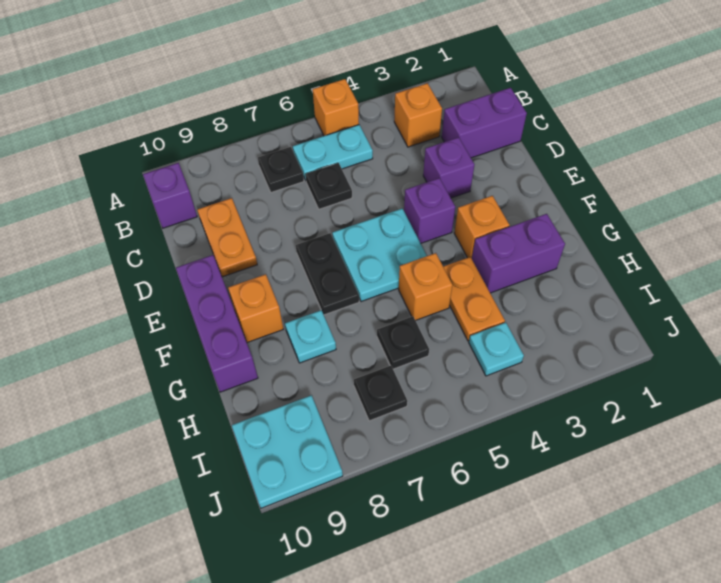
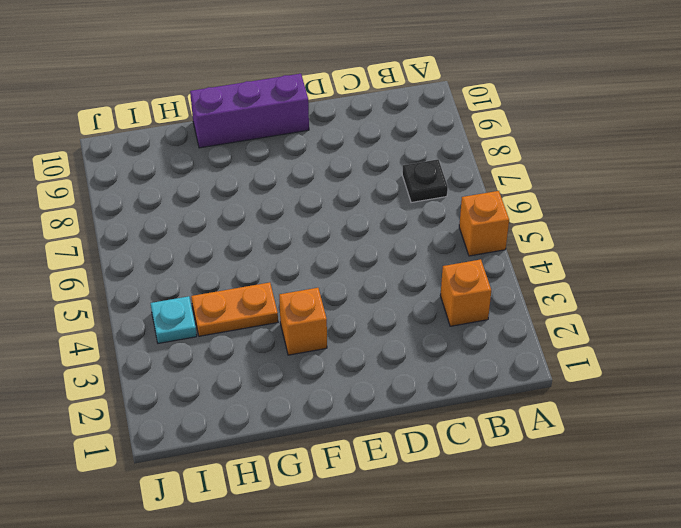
none -> cyan 1x2 plate [293,125,373,180]
none -> purple 1x1 brick [143,163,197,228]
none -> purple 1x2 brick [442,88,527,158]

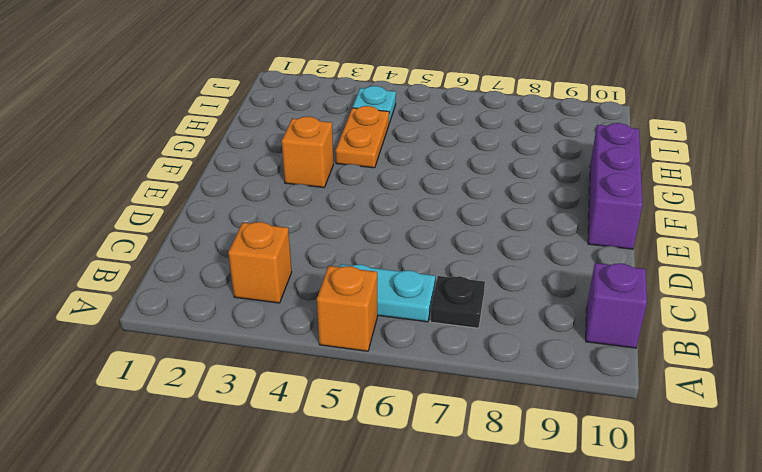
none -> purple 1x2 brick [442,88,527,158]
none -> black 1x1 plate [305,163,352,209]
none -> orange 1x2 plate [197,198,257,277]

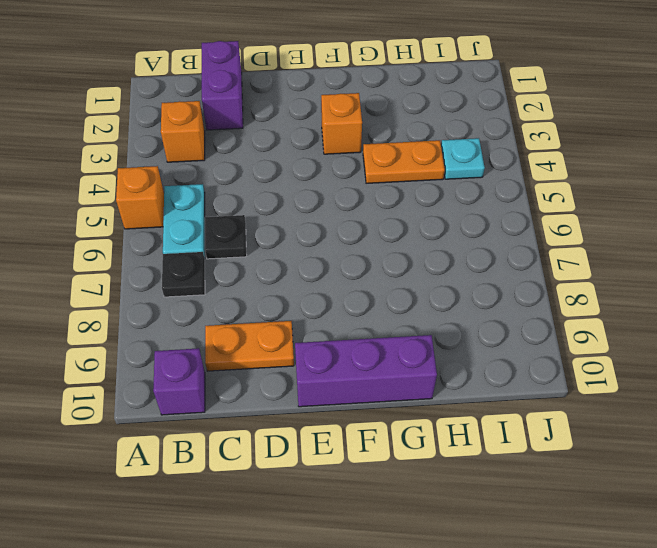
none -> purple 1x1 brick [423,137,474,198]
none -> purple 1x1 brick [404,178,455,243]
none -> cyan 2x2 plate [332,209,427,302]

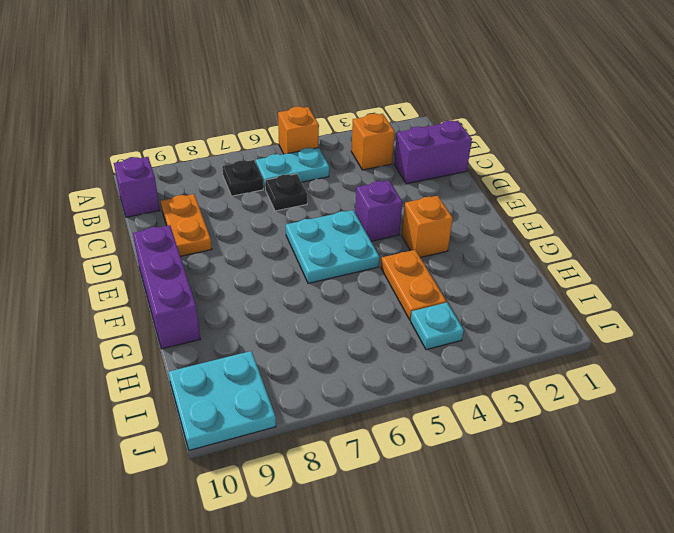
none -> purple 1x1 brick [423,137,474,198]
none -> black 1x2 plate [296,233,359,315]
none -> orange 1x1 brick [228,274,283,342]

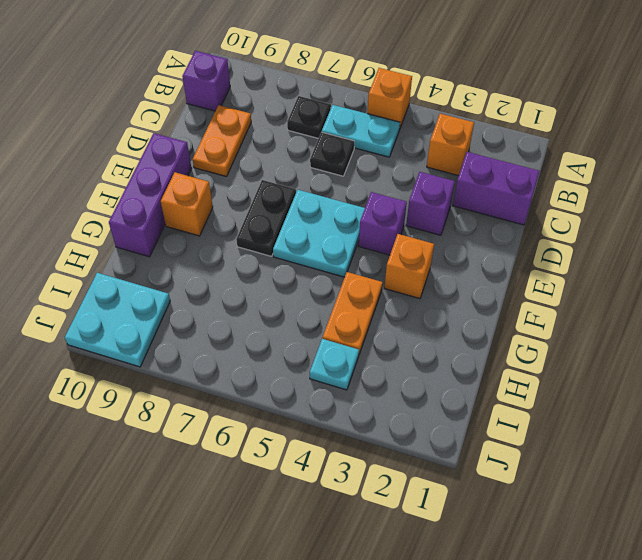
none -> purple 1x2 brick [472,214,565,293]
none -> orange 1x1 brick [399,253,452,320]
none -> cyan 1x1 plate [285,310,336,363]

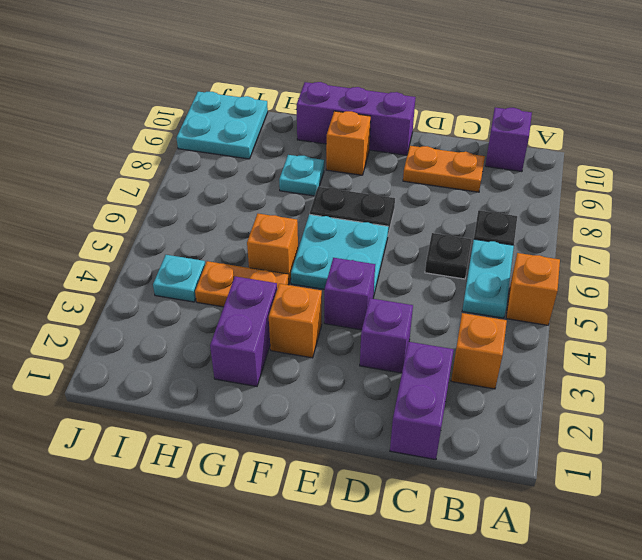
none -> black 1x1 plate [377,316,429,369]
none -> black 1x1 plate [354,366,407,421]

